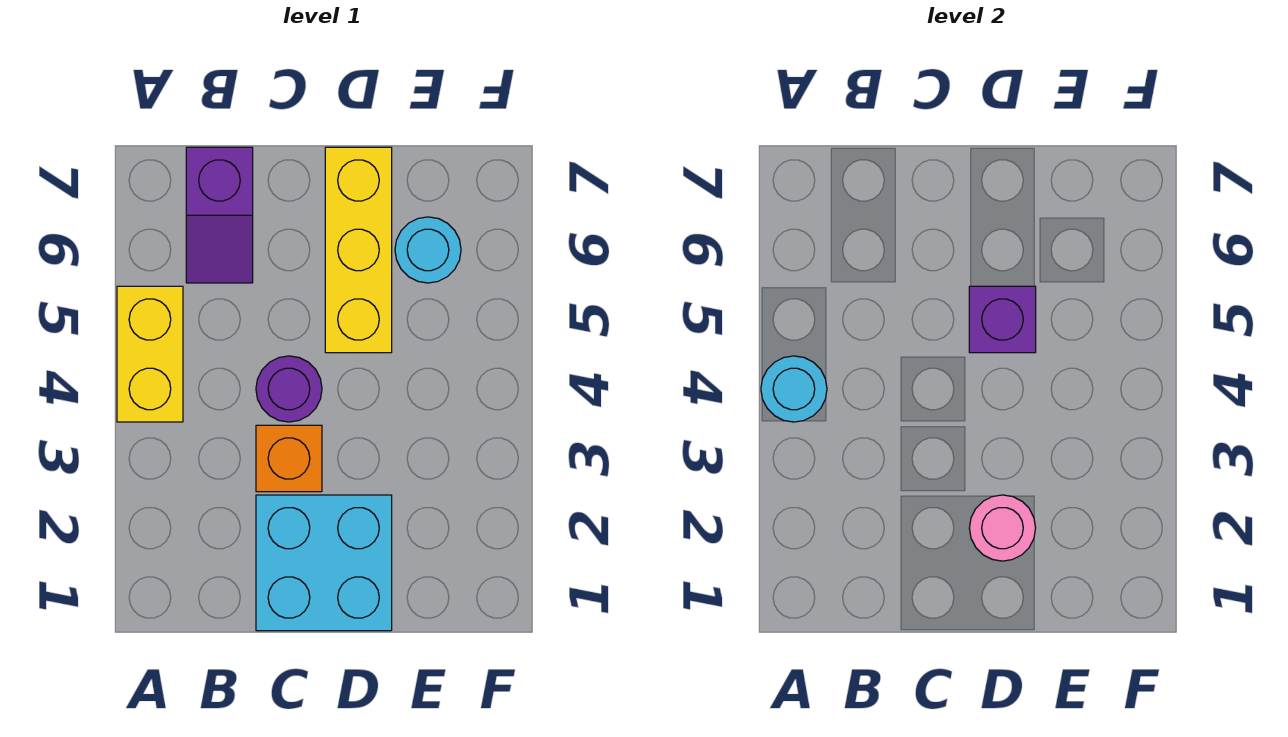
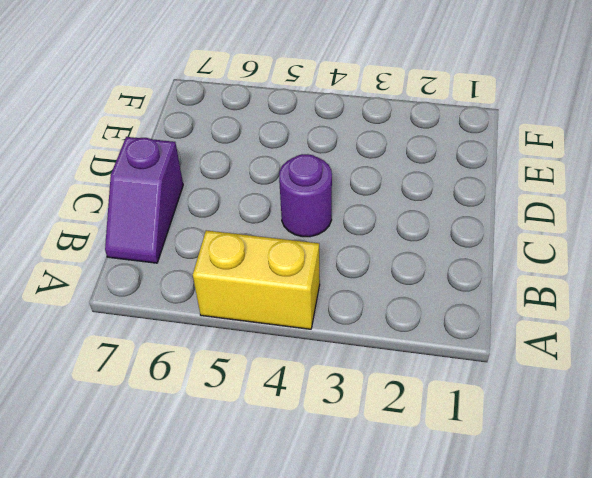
purple 1x2 slope [105,137,183,263] -> purple 1x2 slope turned to [186,147,253,283]
none -> cyan 2x2 brick [256,495,392,631]
none -> orange 1x1 brick [256,425,322,492]

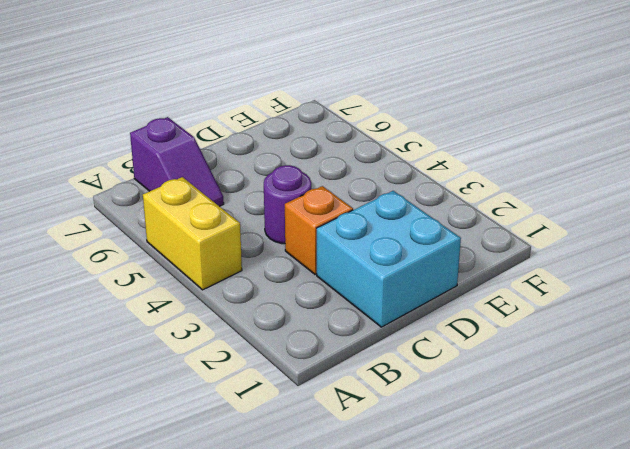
none -> yellow 1x3 brick [325,147,392,353]
none -> cyan 1x1 round brick [395,217,461,283]

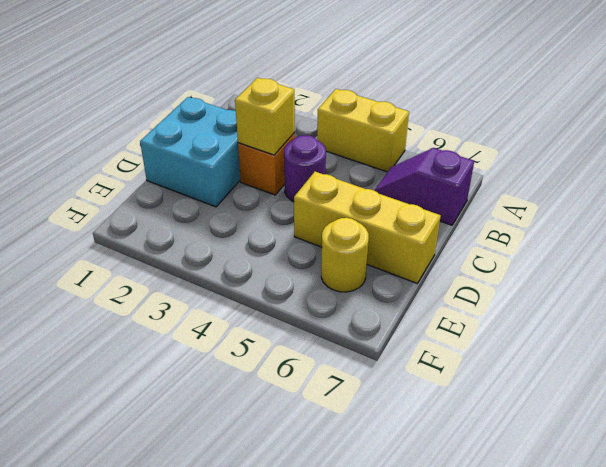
yellow 1x1 brick [235,78,295,155] -> none
yellow 1x1 round brick [321,218,369,292] -> cyan 1x1 round brick [395,217,461,283]
none -> cyan 1x1 round brick [761,356,827,422]
none -> pink 1x1 round brick [969,495,1036,561]

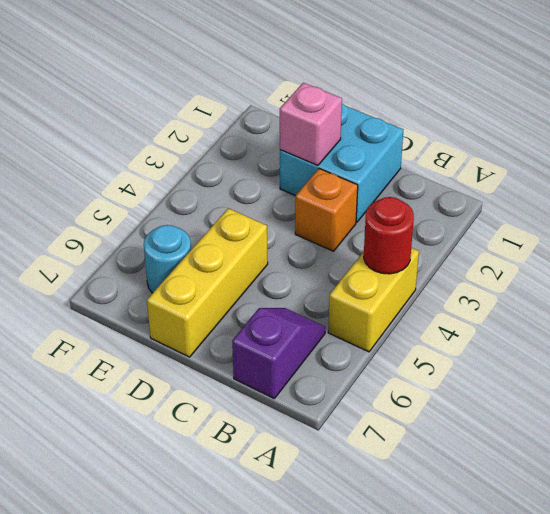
red 1x1 round brick [364,197,414,274] -> cyan 1x1 round brick [761,356,827,422]
pink 1x1 brick [280,83,342,165] -> pink 1x1 round brick [969,495,1036,561]
none -> purple 1x1 round brick [256,356,322,422]
none -> purple 1x1 brick [969,286,1036,353]

